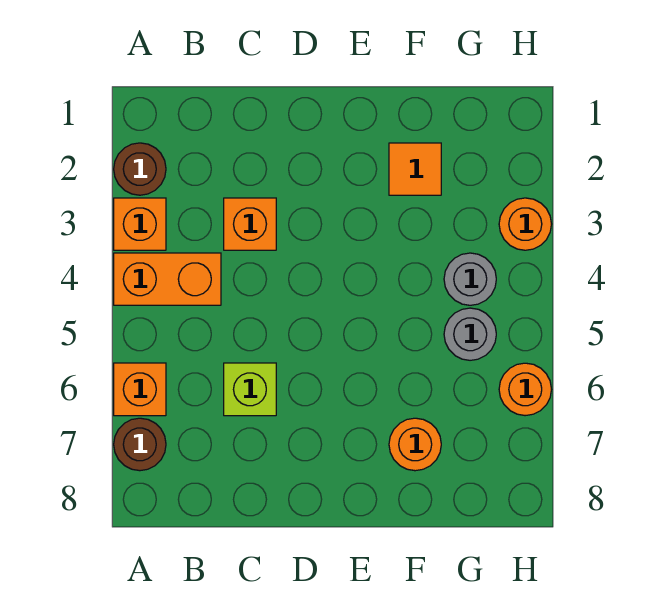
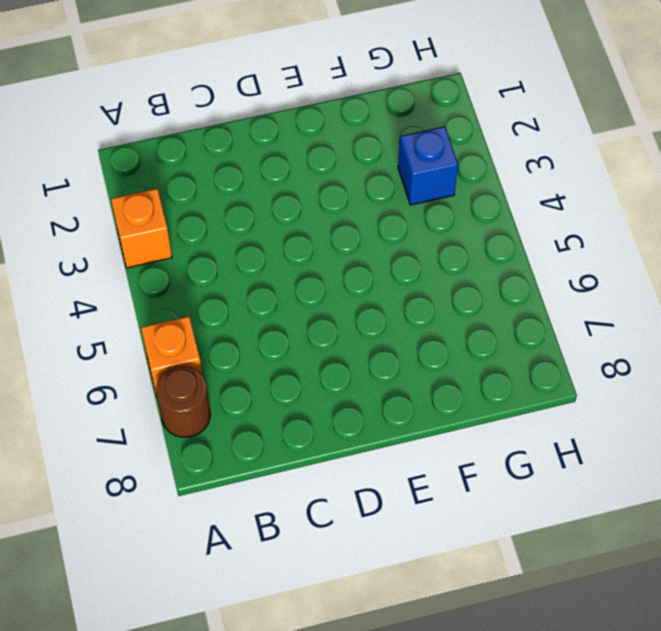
blue 1x1 brick [398,126,458,205] -> none
none -> brown 1x1 round brick [114,143,166,195]
none -> orange 1x2 brick [114,253,221,305]
none -> orange 1x1 brick [224,198,276,250]

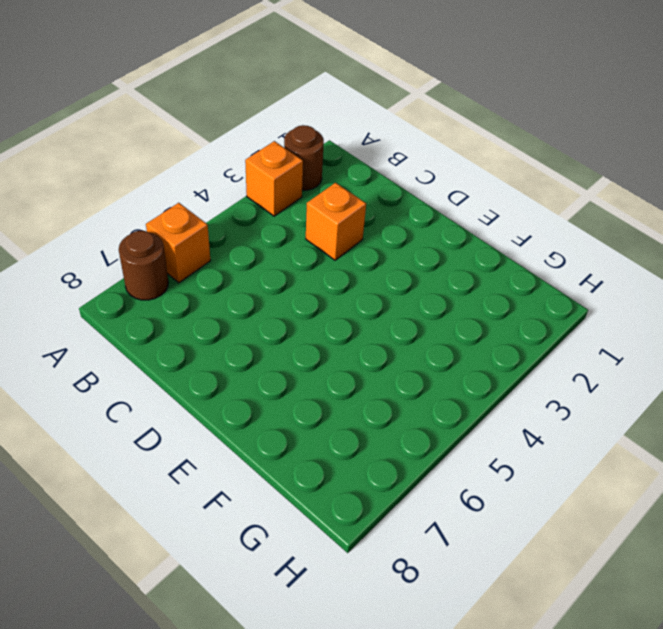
none -> orange 1x2 brick [114,253,221,305]
none -> lime 1x1 brick [224,363,276,416]
none -> orange 1x1 tile [389,143,441,195]

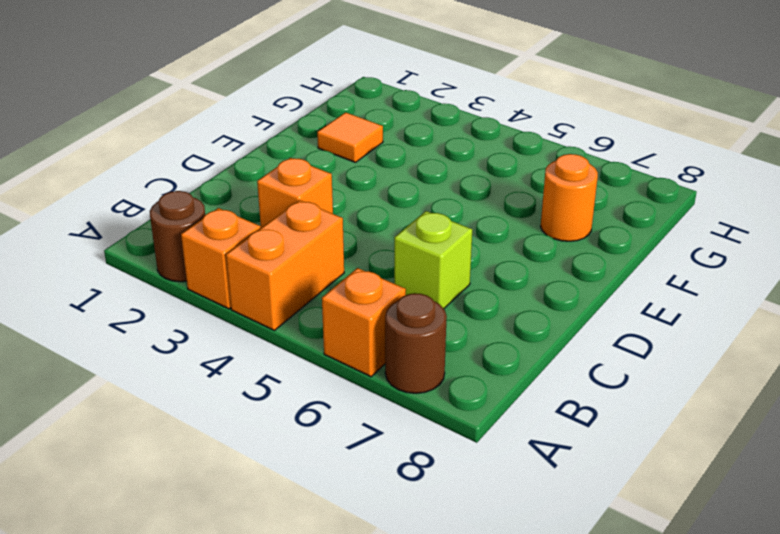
none -> grey 1x1 round brick [444,253,496,305]
none -> grey 1x1 round brick [444,308,496,360]
none -> orange 1x1 round brick [499,198,551,250]

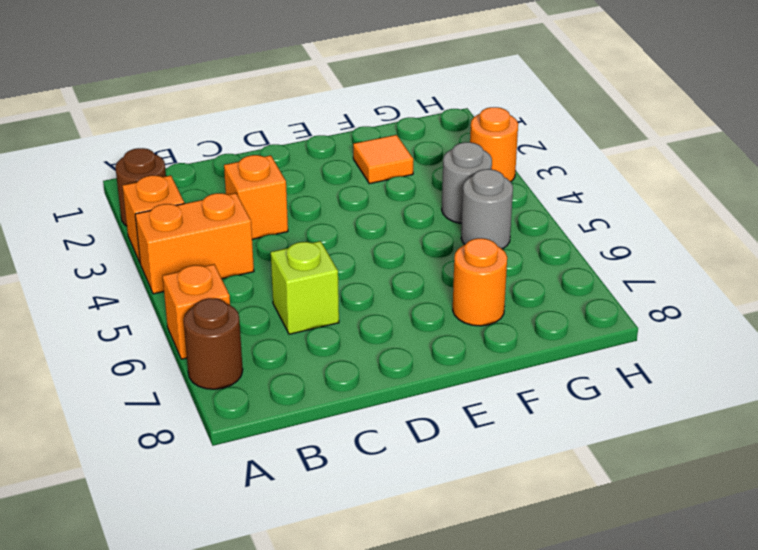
none -> orange 1x1 round brick [499,363,551,416]

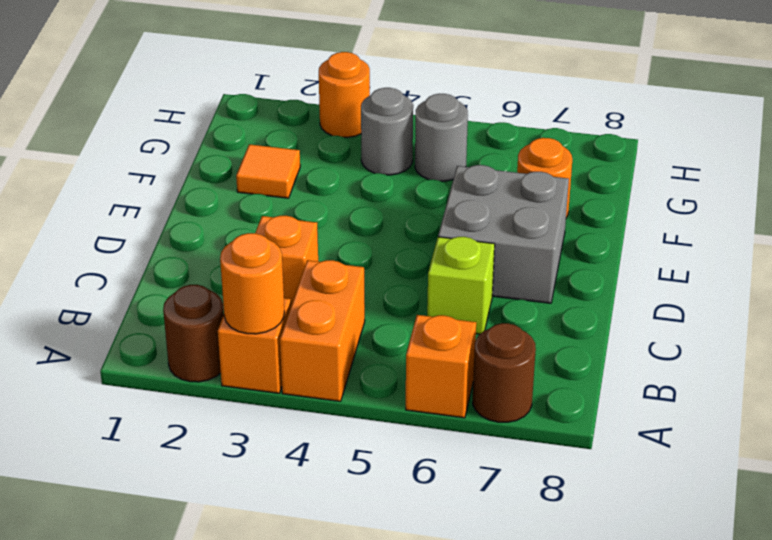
orange 1x1 round brick [220,233,284,334] -> orange 1x1 round brick moved to [499,363,551,416]
grey 2x2 brick [438,165,569,303] -> none

